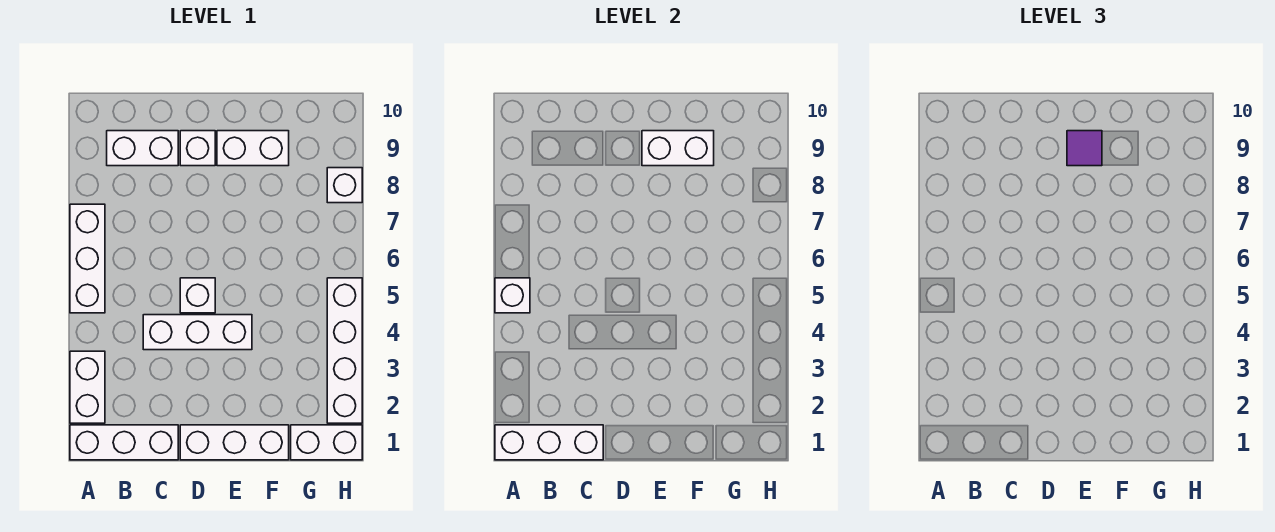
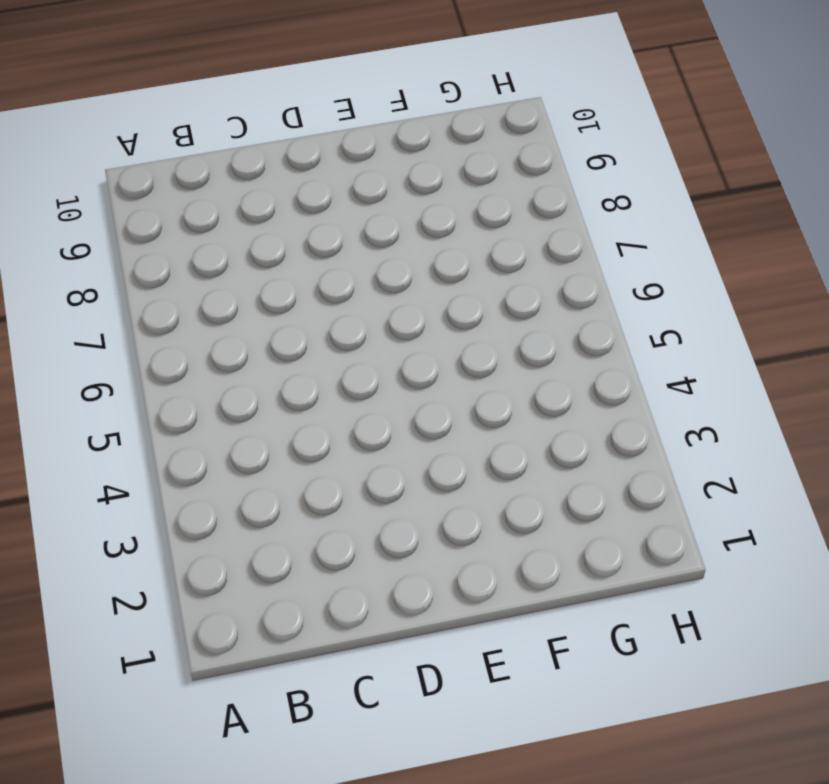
none -> white 1x3 brick [70,425,178,460]
none -> white 1x2 brick [70,351,105,423]
none -> white 1x3 brick [70,204,105,313]

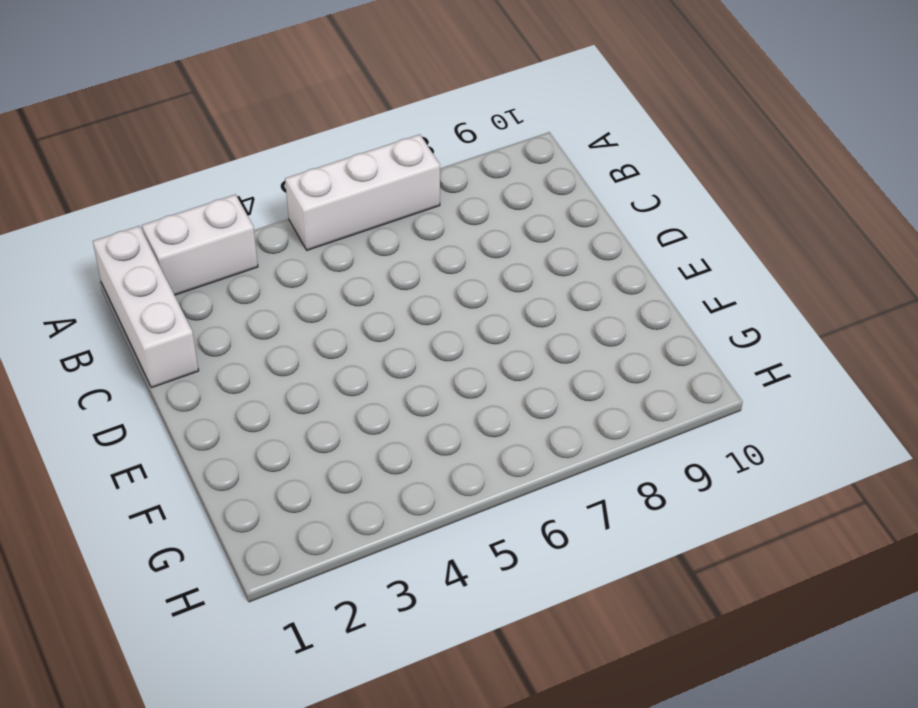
none -> white 1x2 brick [107,131,178,166]
none -> white 1x3 brick [143,315,252,350]
none -> white 1x3 brick [180,425,289,460]

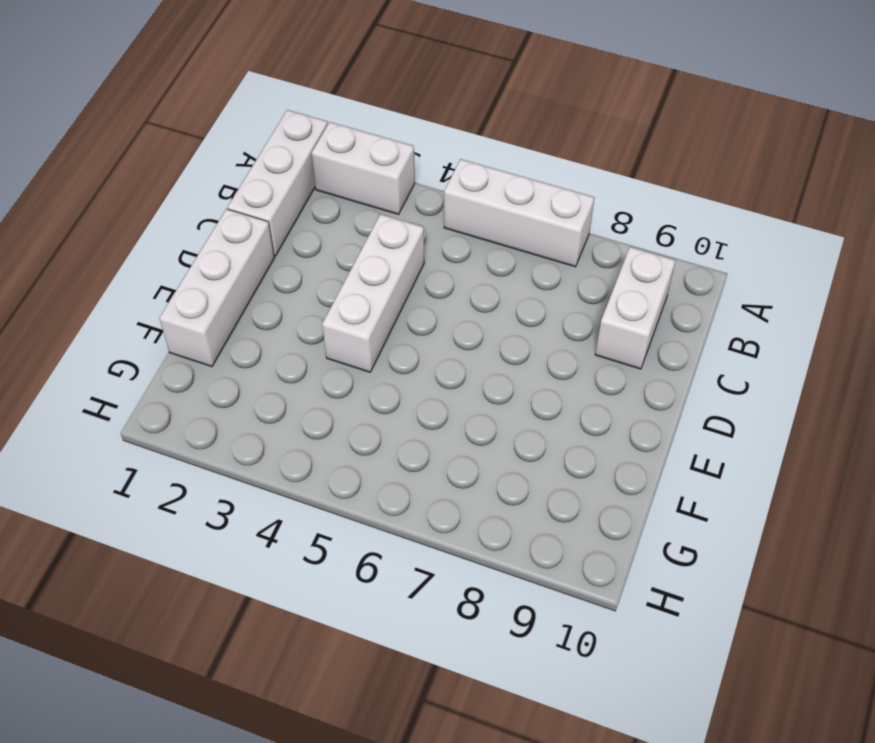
none -> white 1x1 brick [180,278,215,313]
none -> white 1x1 brick [180,131,215,166]
none -> white 1x2 brick [217,131,289,166]

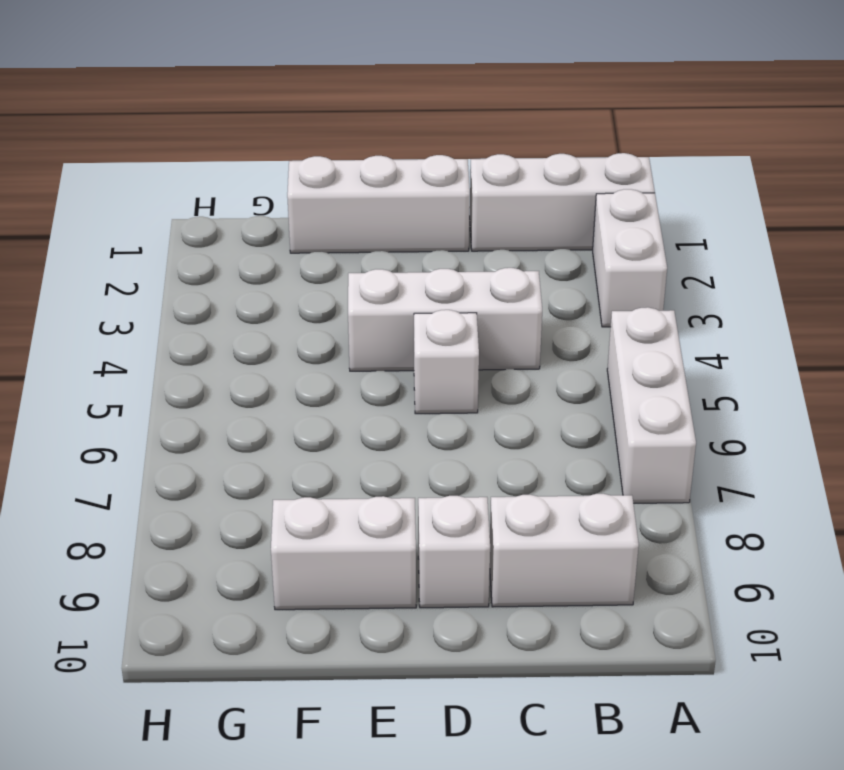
none -> white 1x2 brick [291,425,362,460]
none -> white 1x4 brick [327,278,362,423]
none -> white 1x1 brick [327,168,362,203]

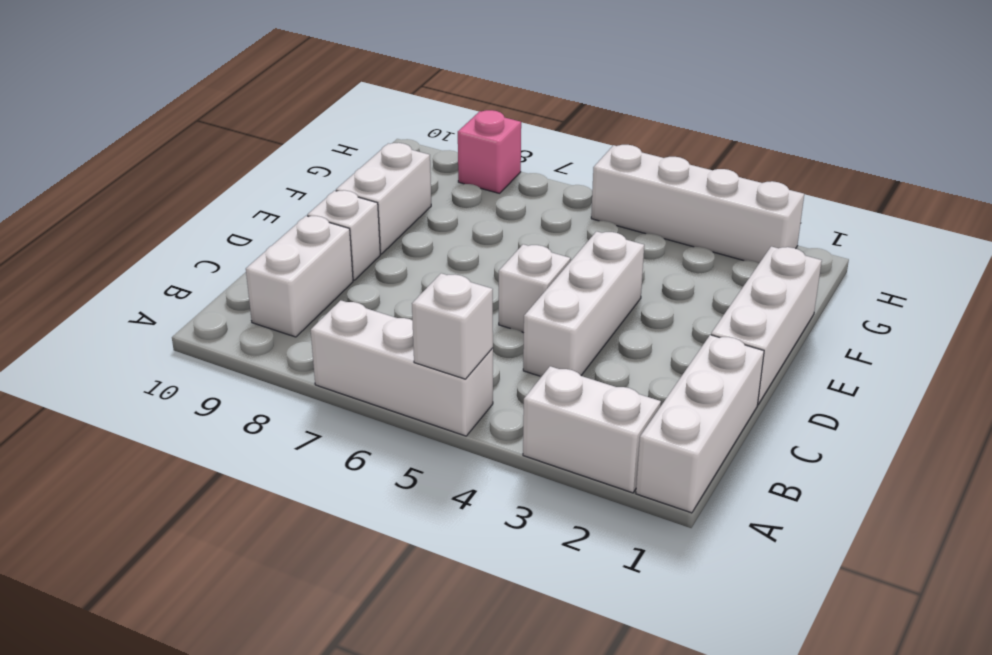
pink 1x1 brick [458,110,521,193] -> white 1x1 brick [327,168,362,203]
none -> white 1x2 brick [291,425,362,460]
none -> white 1x3 brick [495,425,603,460]
none -> white 1x2 brick [642,131,714,166]

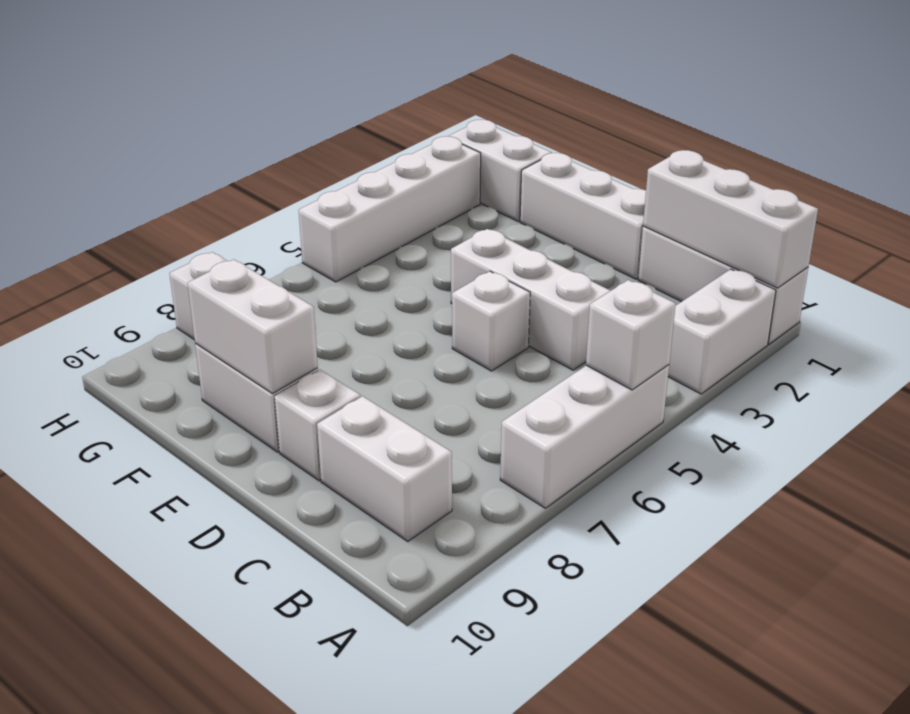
none -> purple 1x1 tile [1067,131,1102,166]

